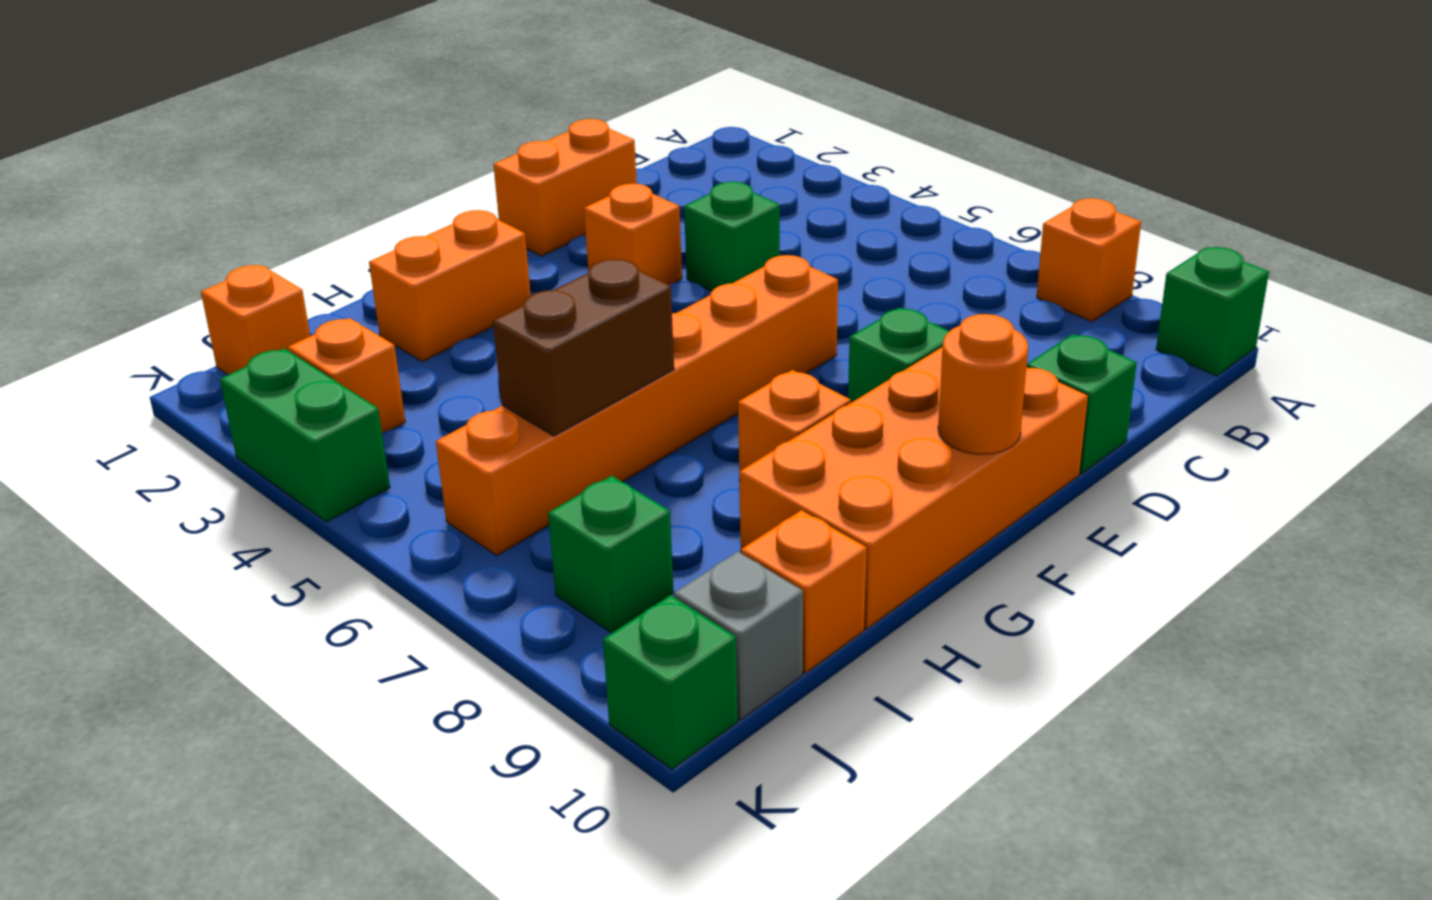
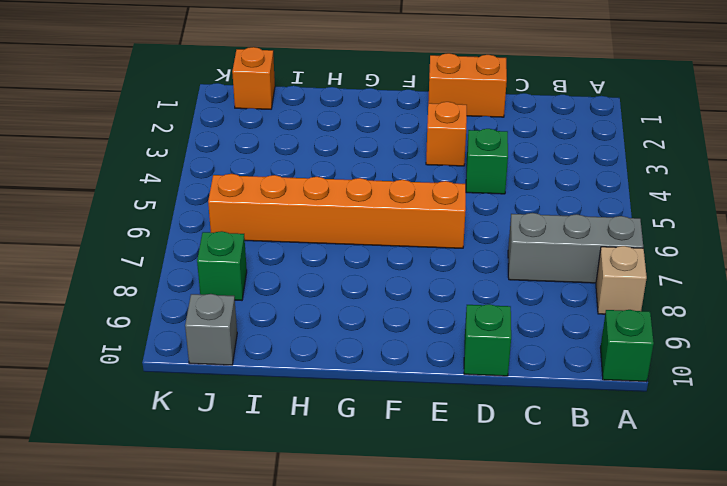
grey 1x3 brick [508,213,643,283] -> none
tan 1x1 brick [596,246,647,314] -> orange 1x1 brick [1037,198,1141,322]
none -> green 1x1 brick [848,308,949,403]
none -> orange 2x4 brick [739,347,1088,629]
none -> orange 1x2 brick [369,210,531,362]

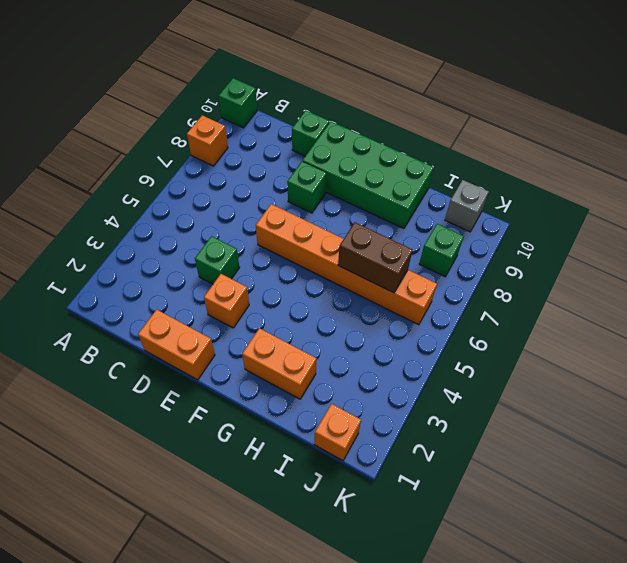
green 2x4 brick [303,122,434,229] -> orange 2x4 brick [739,347,1088,629]
none -> orange 1x1 brick [738,370,851,481]
none -> orange 1x1 brick [741,510,867,673]
none -> orange 1x1 brick [288,318,405,433]

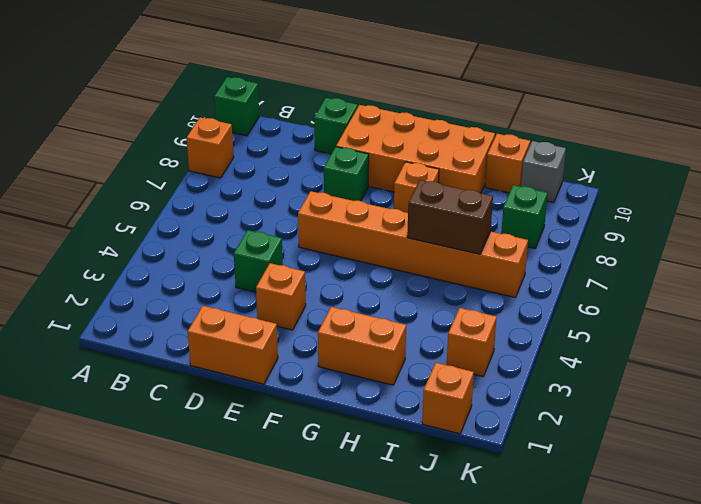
none -> green 1x2 brick [220,349,390,522]
none -> green 1x1 brick [603,595,738,769]
none -> orange 1x1 round brick [938,314,1028,454]

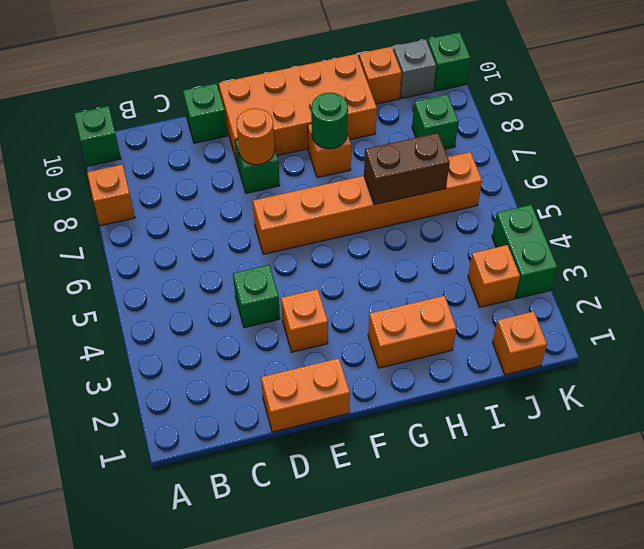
orange 1x1 round brick [236,108,275,165] -> orange 1x1 round brick moved to [938,314,1028,454]
green 1x1 round brick [311,93,348,149] -> none

